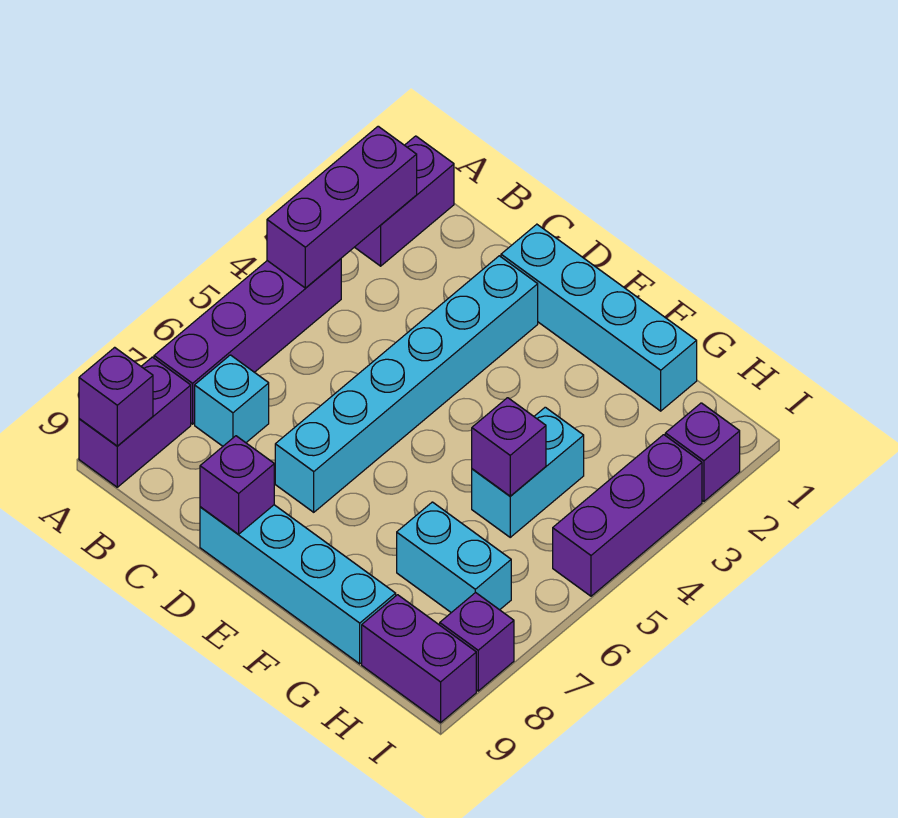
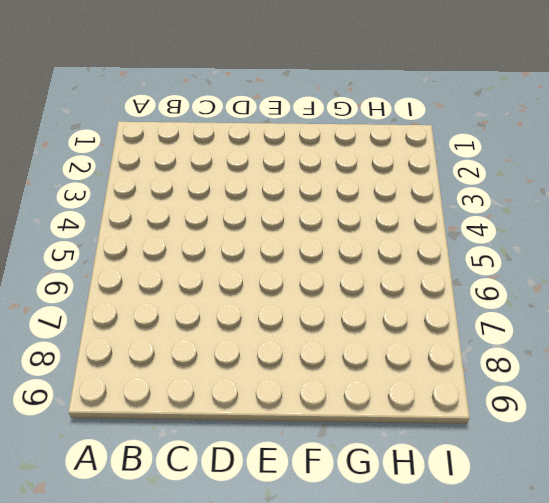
none -> purple 1x2 brick [355,136,454,266]
none -> purple 1x4 brick [154,259,341,424]
none -> purple 1x2 brick [79,357,191,487]

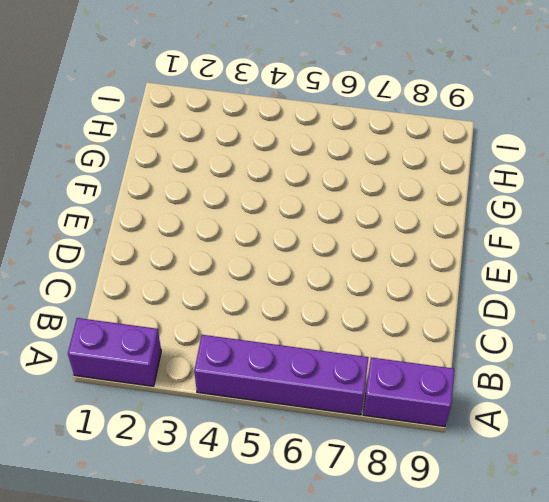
none -> cyan 1x1 brick [195,355,269,446]
none -> cyan 1x4 brick [501,224,697,411]
none -> cyan 1x6 brick [275,256,538,512]

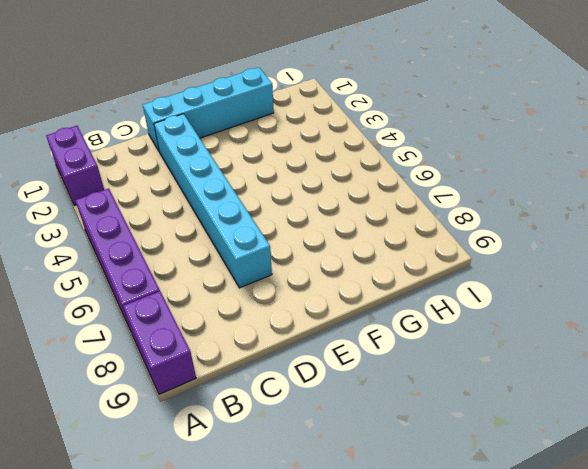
none -> cyan 1x1 brick [195,355,269,446]
none -> cyan 1x4 brick [200,505,396,664]
none -> cyan 1x2 brick [472,407,584,537]

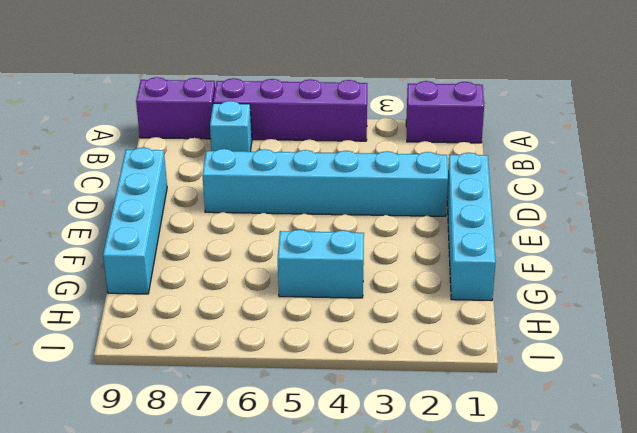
none -> cyan 1x2 brick [397,502,511,613]
none -> purple 1x2 brick [362,595,476,723]
none -> purple 1x1 brick [665,403,740,501]

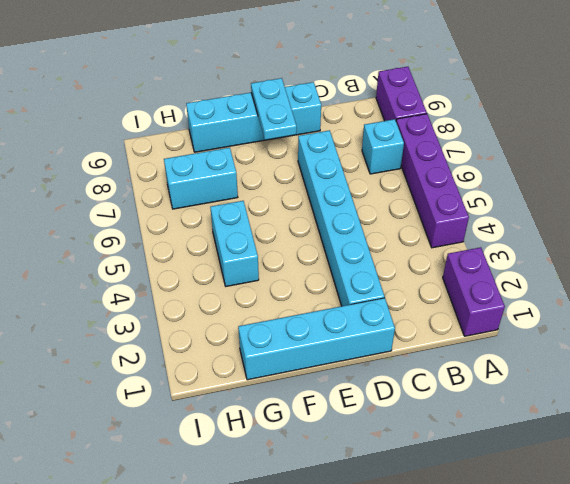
cyan 1x2 plate [251,78,297,140] -> none
none -> purple 1x2 brick [362,595,476,723]
none -> purple 1x1 brick [665,403,740,501]
none -> purple 1x3 brick [553,435,702,596]

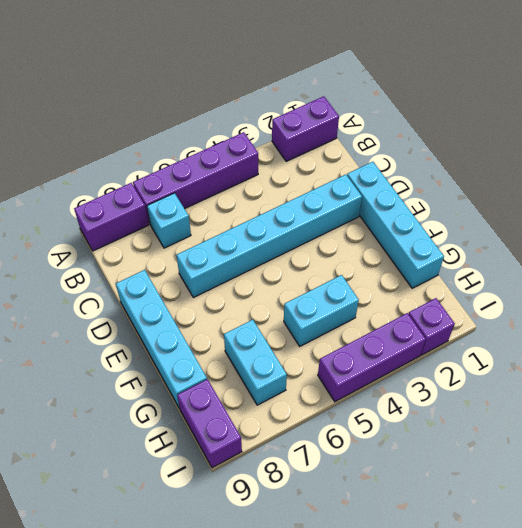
none -> purple 1x1 brick [440,592,514,691]
none -> purple 1x3 brick [267,126,417,288]
none -> purple 1x1 brick [79,347,153,446]

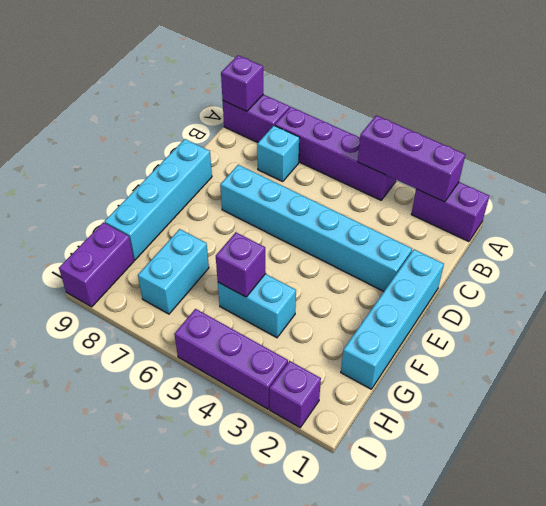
none -> purple 1x1 brick [440,592,514,691]
none -> purple 1x1 brick [200,436,274,534]

